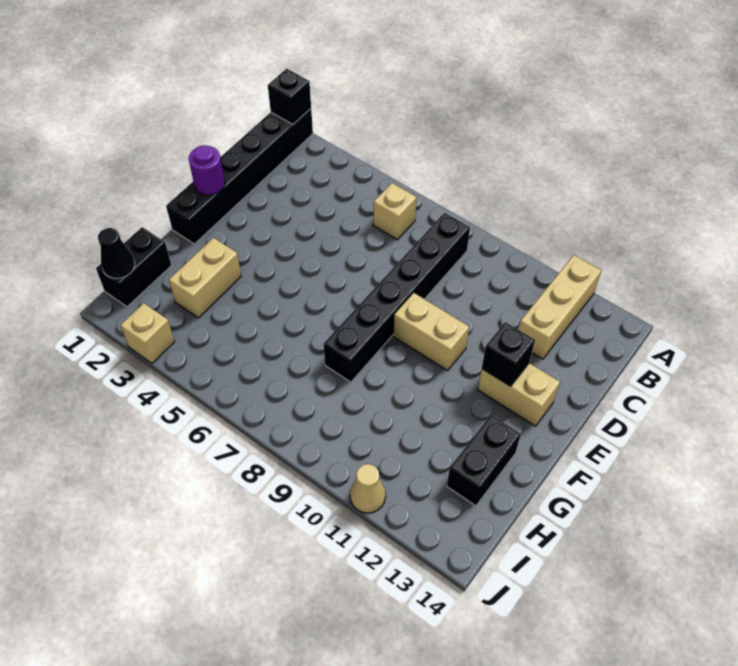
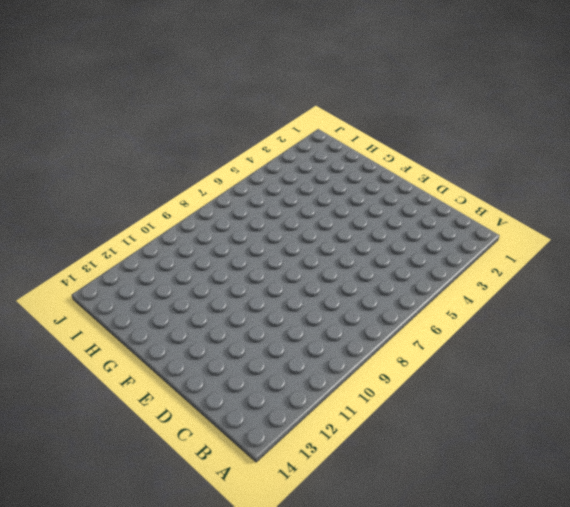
none -> black 1x6 brick [166,109,313,244]
none -> tan 1x3 brick [518,255,602,359]
none -> tan 1x1 brick [373,183,417,240]

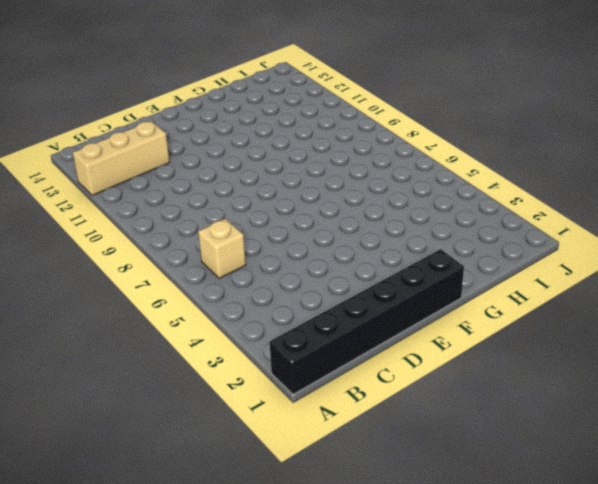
none -> black 1x6 brick [324,213,470,382]
none -> tan 1x2 brick [393,293,469,371]
none -> tan 1x2 brick [478,363,560,426]

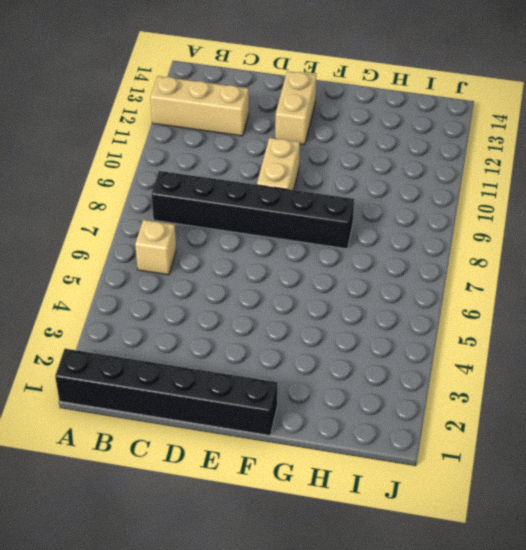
none -> tan 1x2 brick [169,238,241,318]
none -> black 1x2 brick [447,415,521,506]
none -> black 1x2 brick [96,227,171,307]

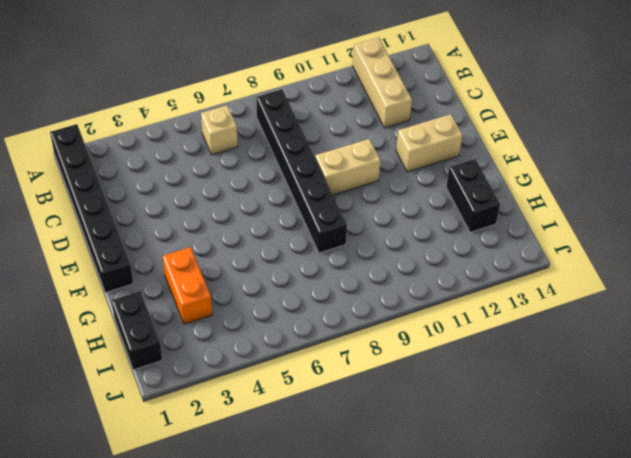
orange 1x2 brick [163,247,212,324] -> tan 1x2 brick [169,238,241,318]
none -> tan 1x1 brick [121,303,175,364]
none -> tan 1x1 cone [350,464,386,513]
none -> black 1x1 brick [268,69,311,124]

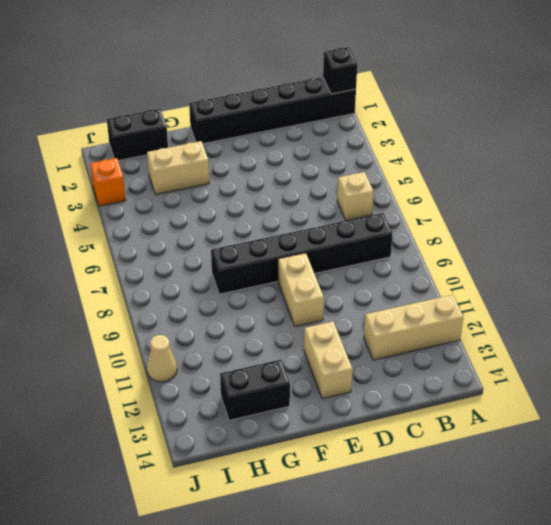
orange 1x1 brick [90,158,126,206] -> tan 1x1 brick [121,303,175,364]
none -> purple 1x1 round brick [189,145,225,195]
none -> black 1x1 brick [482,322,535,386]
none -> black 1x1 cone [98,228,135,279]

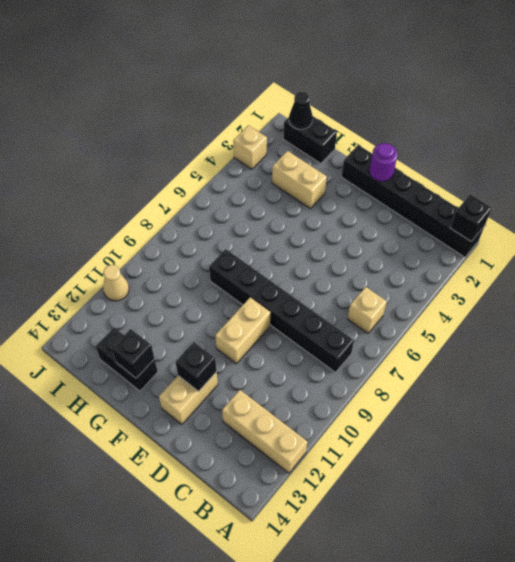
black 1x1 brick [112,329,155,378] -> none

